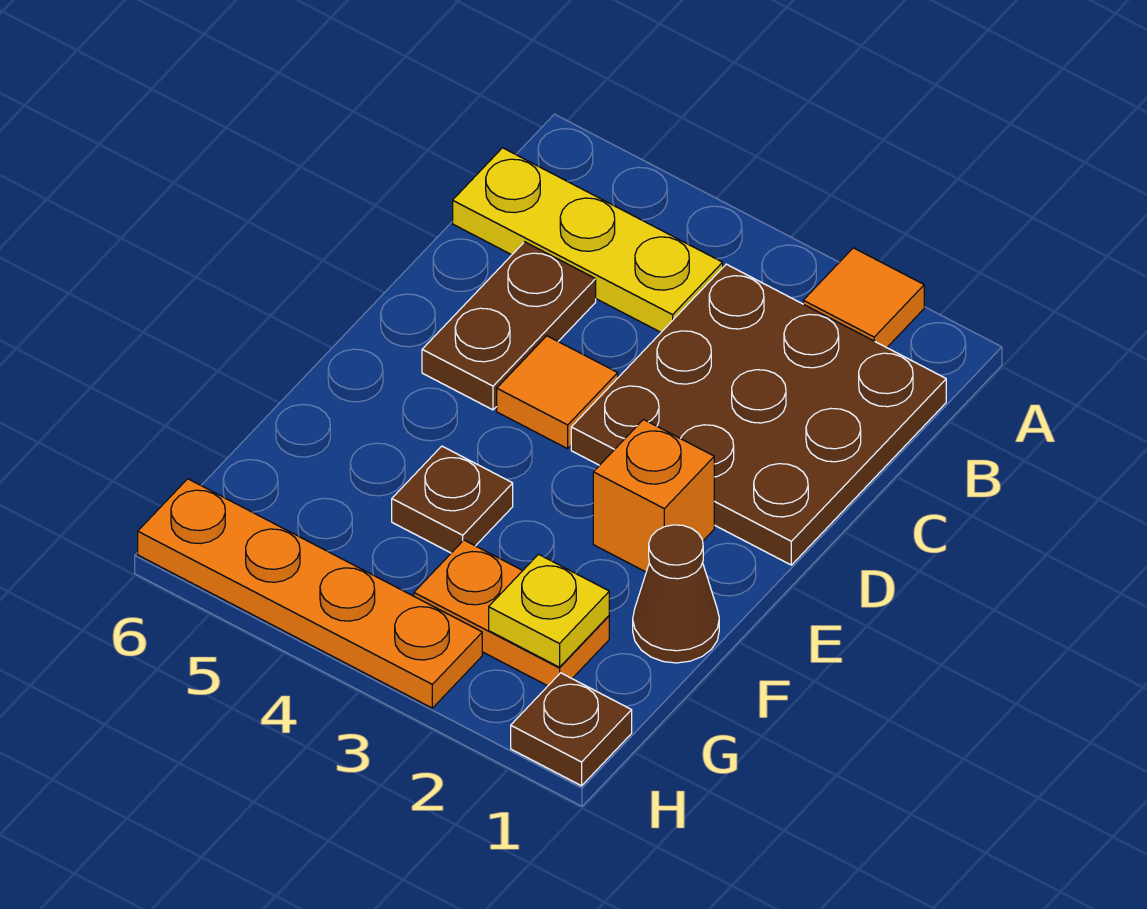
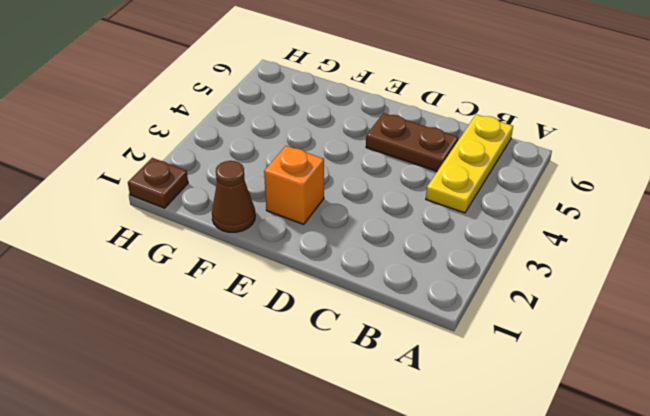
none -> orange 1x1 tile [803,248,924,348]
none -> brown 3x3 plate [571,264,946,565]
none -> orange 1x1 tile [497,336,618,449]

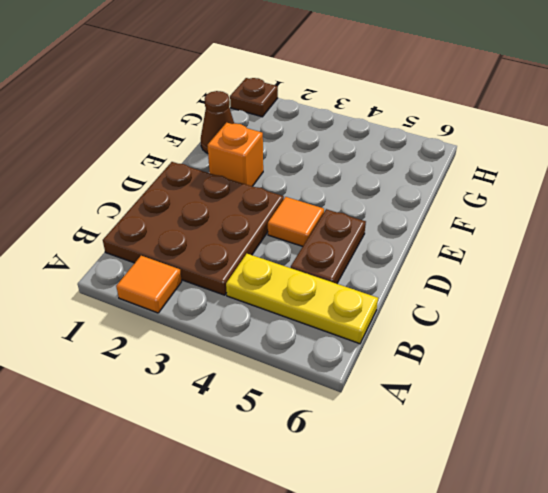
none -> brown 1x1 plate [392,446,513,553]
none -> orange 1x2 plate [414,540,609,686]
none -> orange 1x4 plate [138,479,482,708]

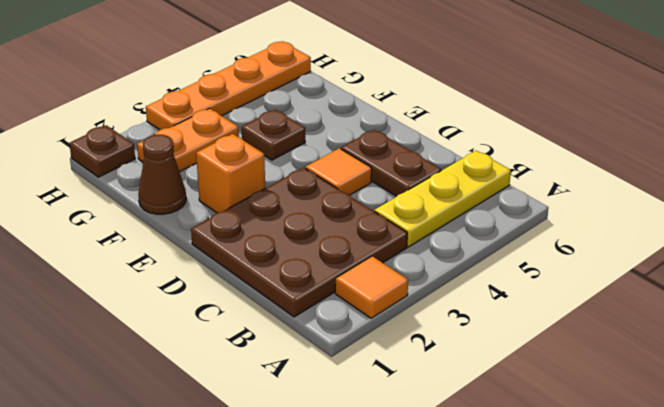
none -> yellow 1x1 plate [489,554,609,667]

